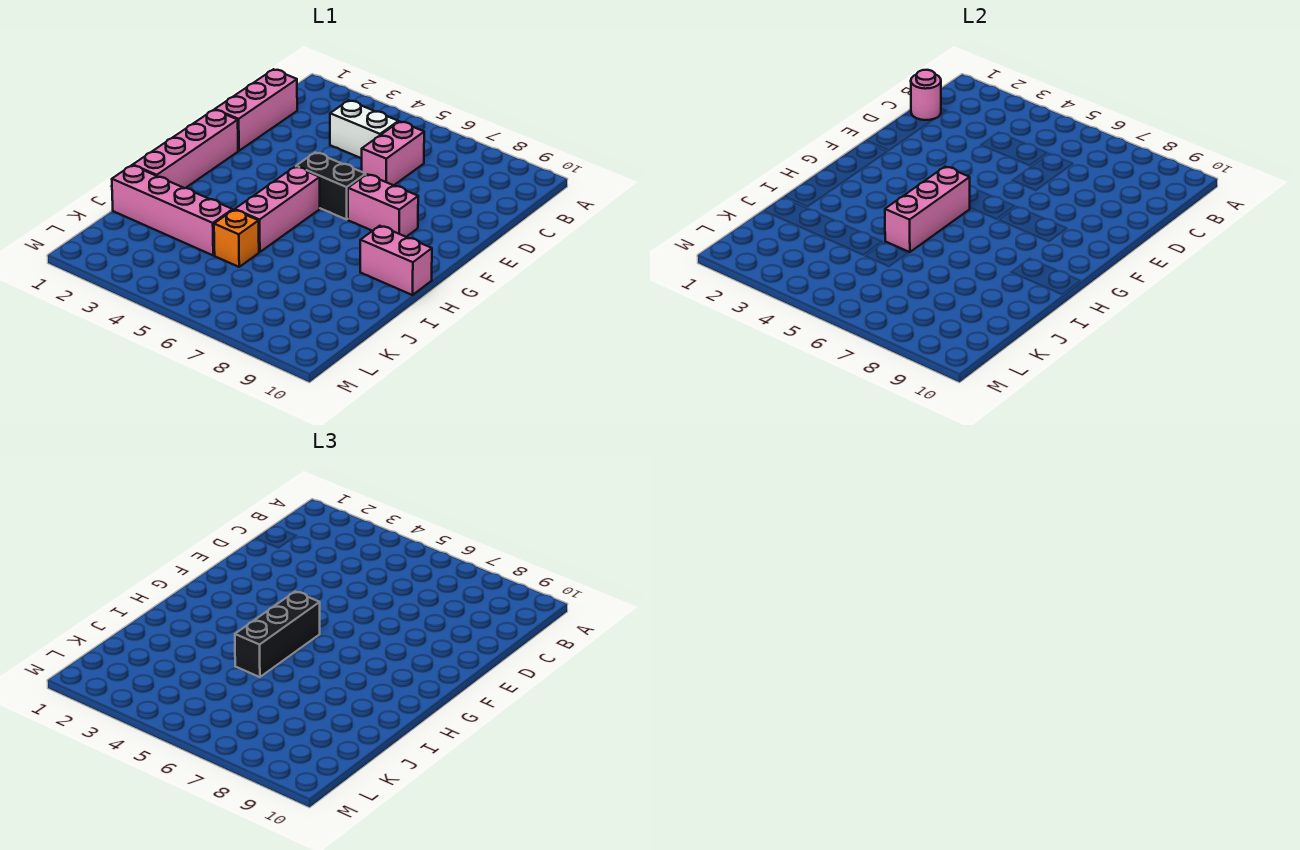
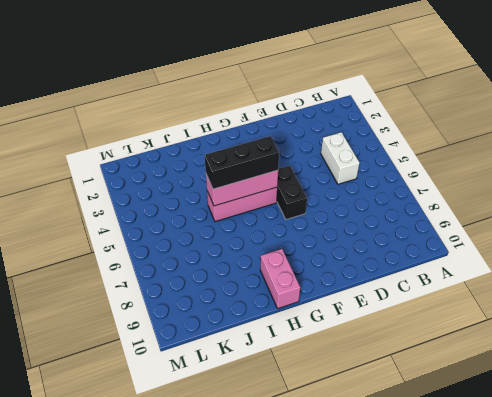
none -> pink 1x3 brick [215,69,297,151]
none -> pink 1x2 brick [362,122,424,185]
none -> pink 1x4 brick [133,110,238,188]

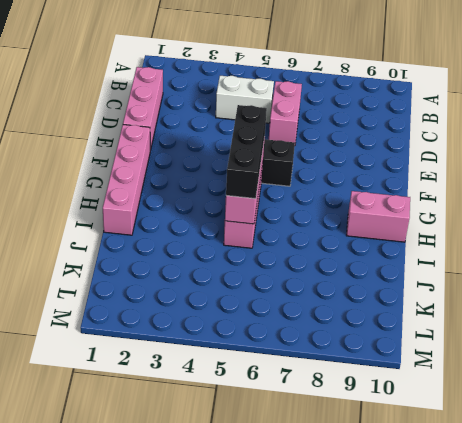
none -> pink 1x2 brick [348,174,418,237]
none -> pink 1x4 brick [112,165,233,255]
none -> orange 1x1 brick [214,210,259,267]

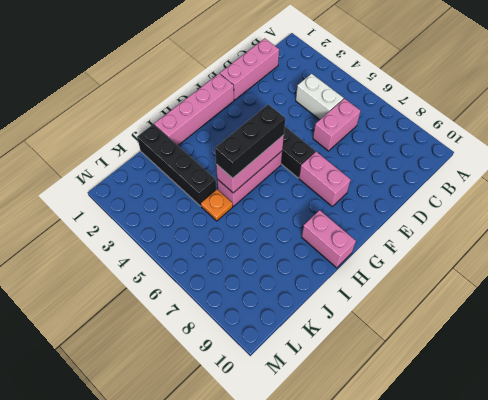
black 1x4 brick [137,124,216,206] -> pink 1x4 brick [112,165,233,255]
orange 1x1 plate [201,190,233,221] -> orange 1x1 brick [214,210,259,267]
none -> pink 1x1 round brick [911,70,941,120]

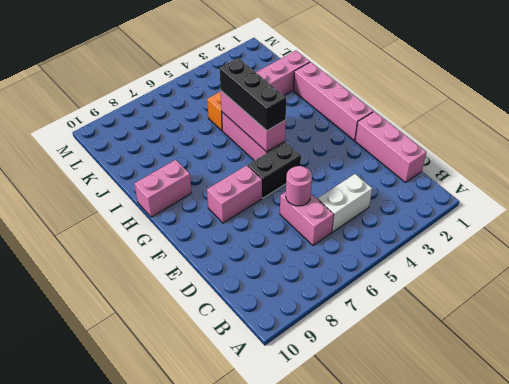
pink 1x1 round brick [286,166,312,206] -> pink 1x1 round brick moved to [911,70,941,120]

